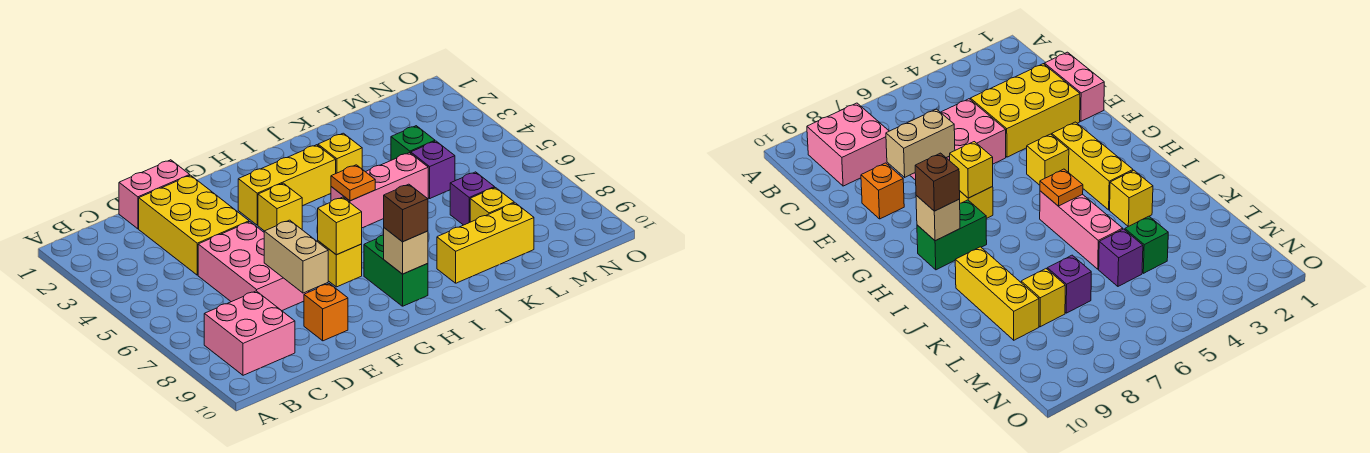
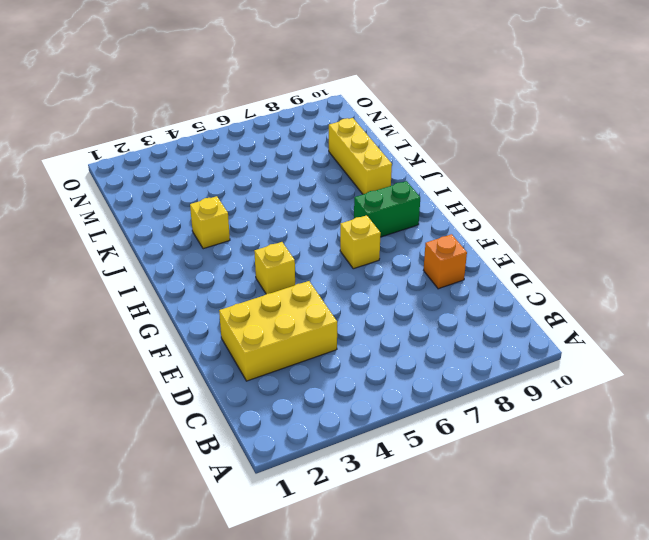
none -> pink 2x2 brick [204,291,295,375]
none -> pink 1x2 brick [119,160,190,229]
none -> pink 2x3 brick [198,222,309,311]

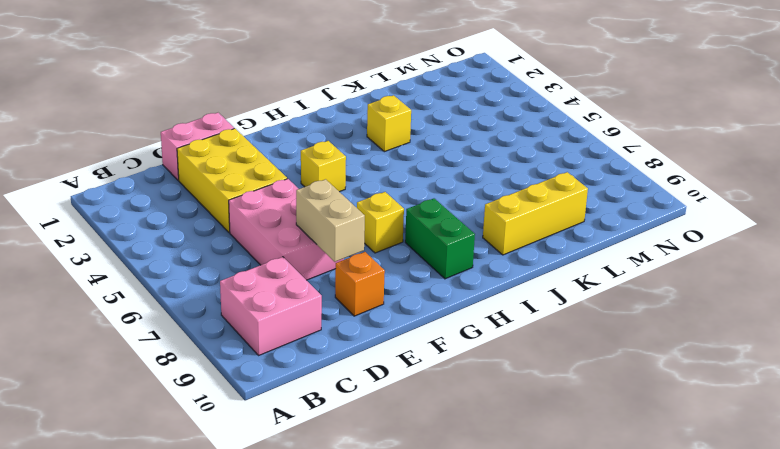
none -> yellow 1x3 brick [238,145,336,225]
none -> pink 1x3 brick [331,153,428,228]
none -> green 1x1 brick [391,126,435,160]

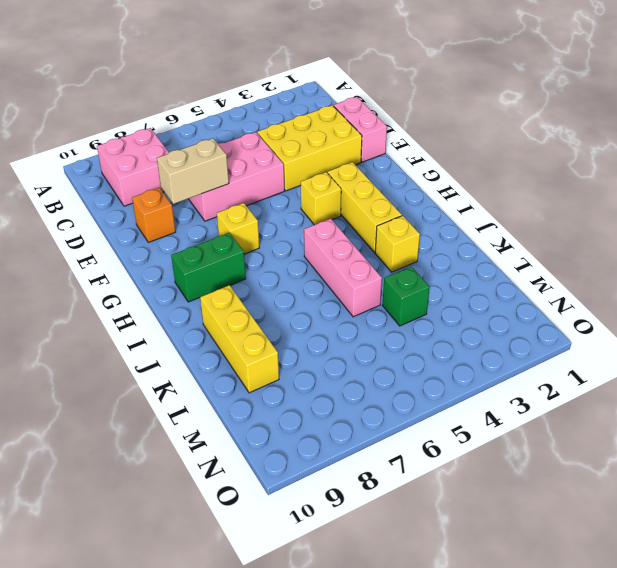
none -> purple 1x1 brick [411,141,455,198]
none -> purple 1x1 brick [450,172,495,225]
none -> yellow 1x1 brick [470,188,514,222]

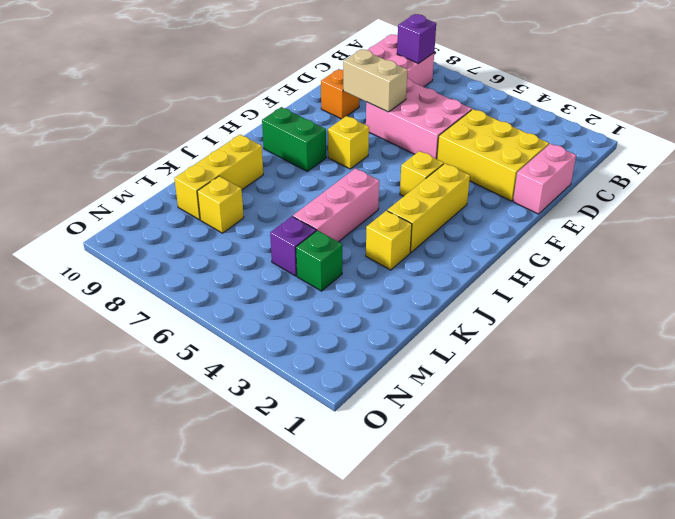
purple 1x1 brick [397,14,436,64] -> purple 1x1 brick moved to [450,172,495,225]
none -> yellow 1x1 brick [318,197,362,255]
none -> tan 1x1 brick [384,228,428,274]
none -> orange 1x1 plate [331,165,375,201]

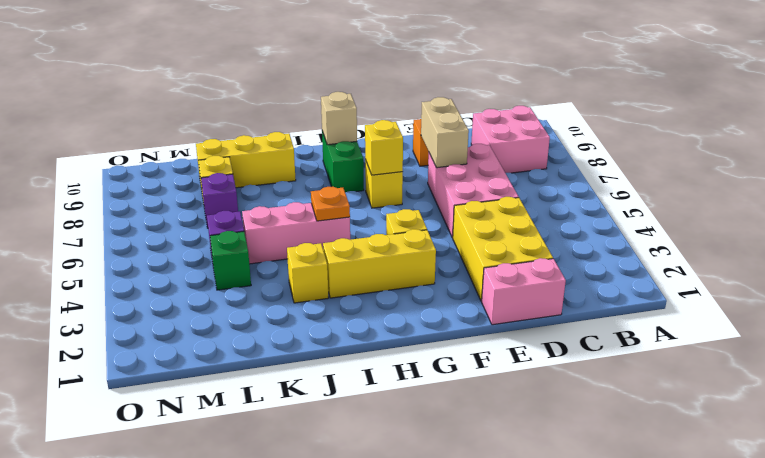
none -> brown 1x1 brick [384,184,428,242]

